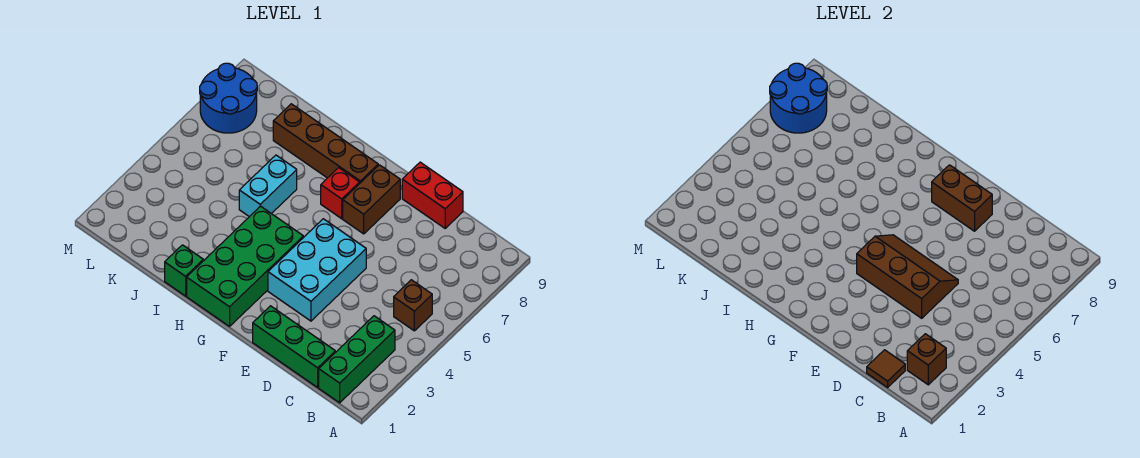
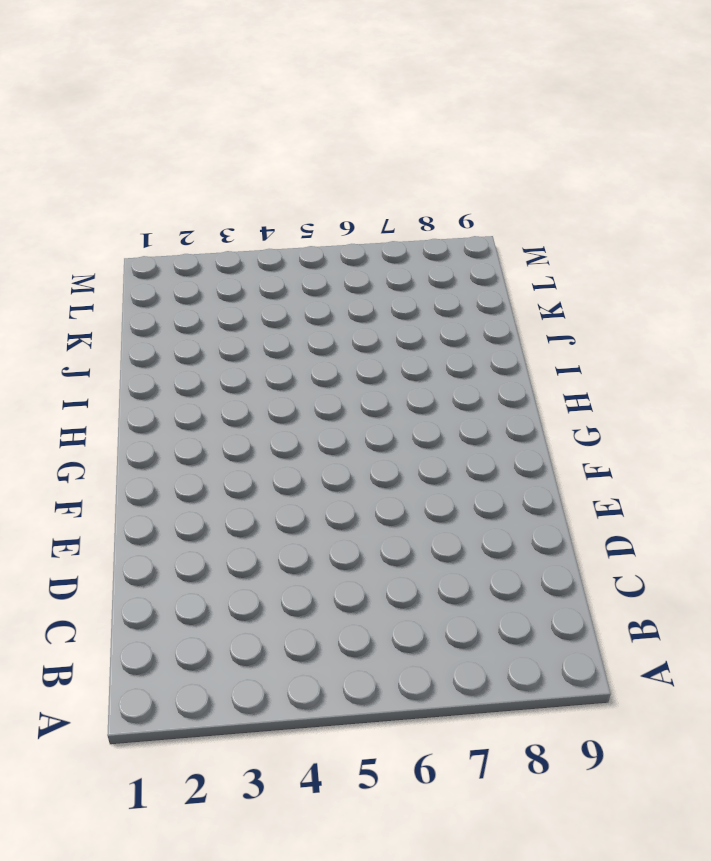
none -> green 1x3 brick [319,316,395,403]
none -> brown 1x1 brick [394,280,432,331]
none -> green 1x3 brick [253,306,335,387]

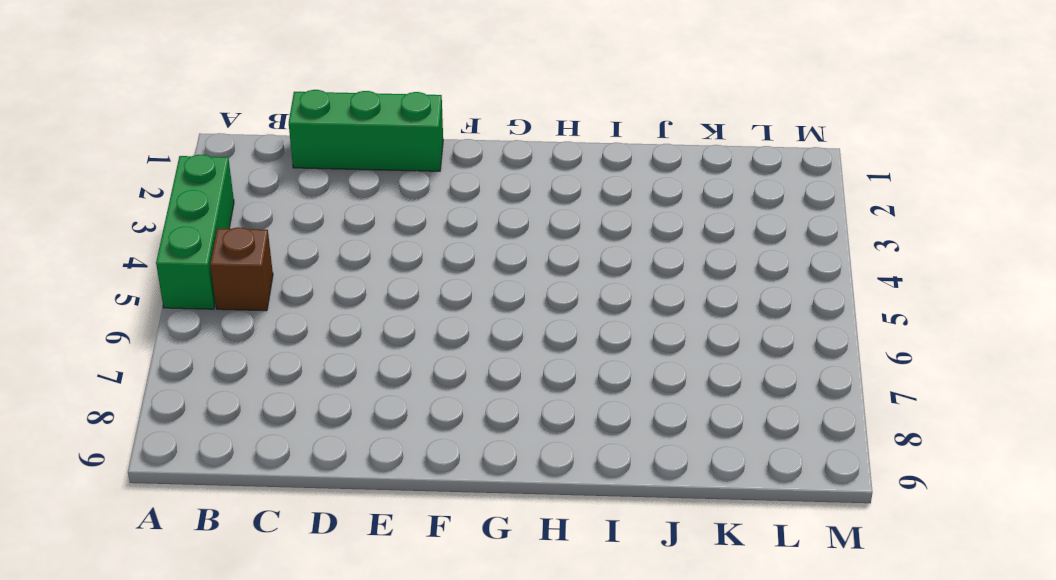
green 1x3 brick [156,155,234,309] -> green 1x3 brick moved to [319,316,395,403]
none -> red 1x2 brick [402,162,463,228]
none -> cyan 2x3 brick [268,219,366,321]
none -> brown 1x2 brick [343,165,400,234]

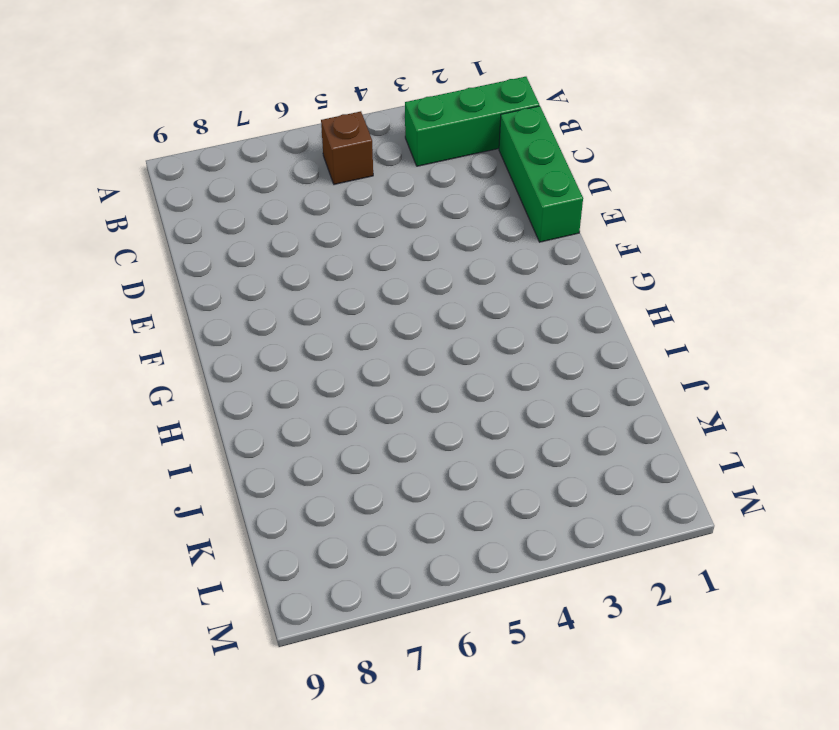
none -> red 1x2 brick [402,162,463,228]
none -> cyan 2x3 brick [268,219,366,321]
none -> brown 1x2 brick [343,165,400,234]

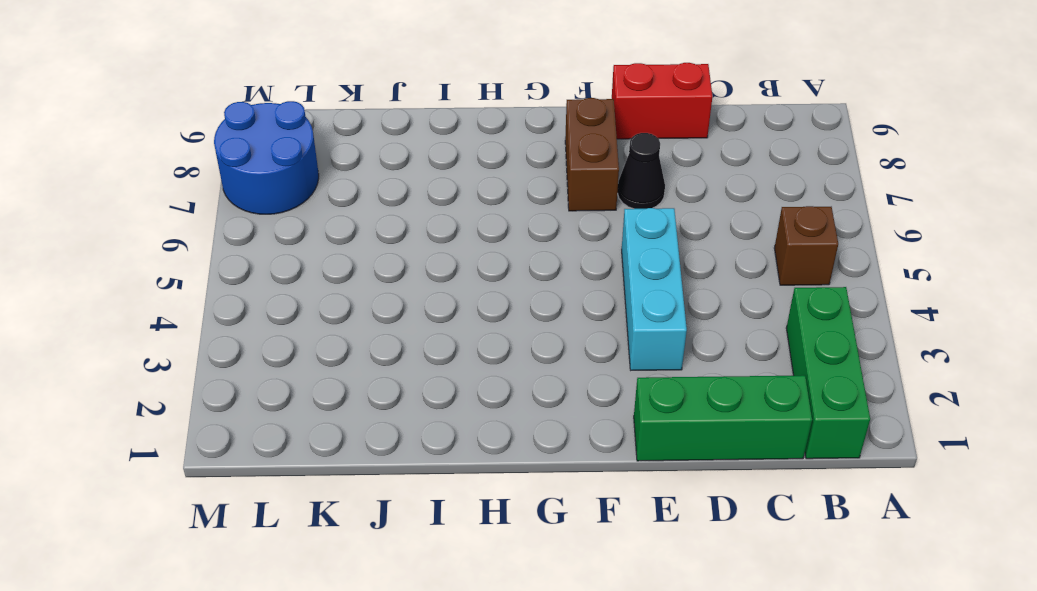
cyan 1x3 brick [622,208,687,370] -> cyan 2x3 brick [268,219,366,321]
black 1x1 cone [617,133,665,209] -> none
none -> green 2x4 brick [187,206,303,326]
none -> red 1x1 brick [321,168,360,219]
none -> brown 1x4 brick [273,104,378,183]

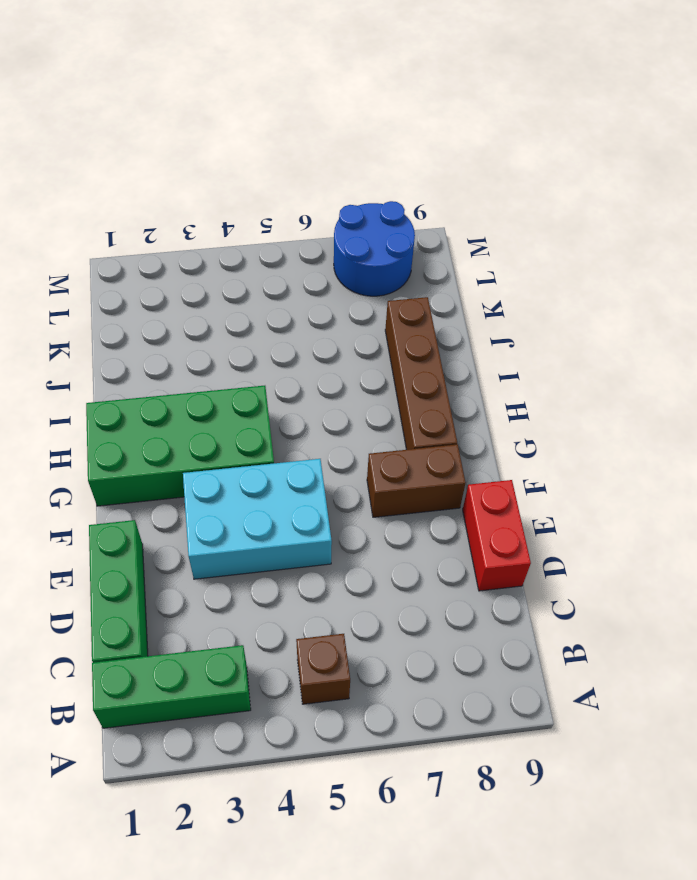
none -> red 1x1 brick [321,168,360,219]
none -> green 1x1 brick [165,245,203,296]
none -> cyan 1x2 brick [239,155,297,217]

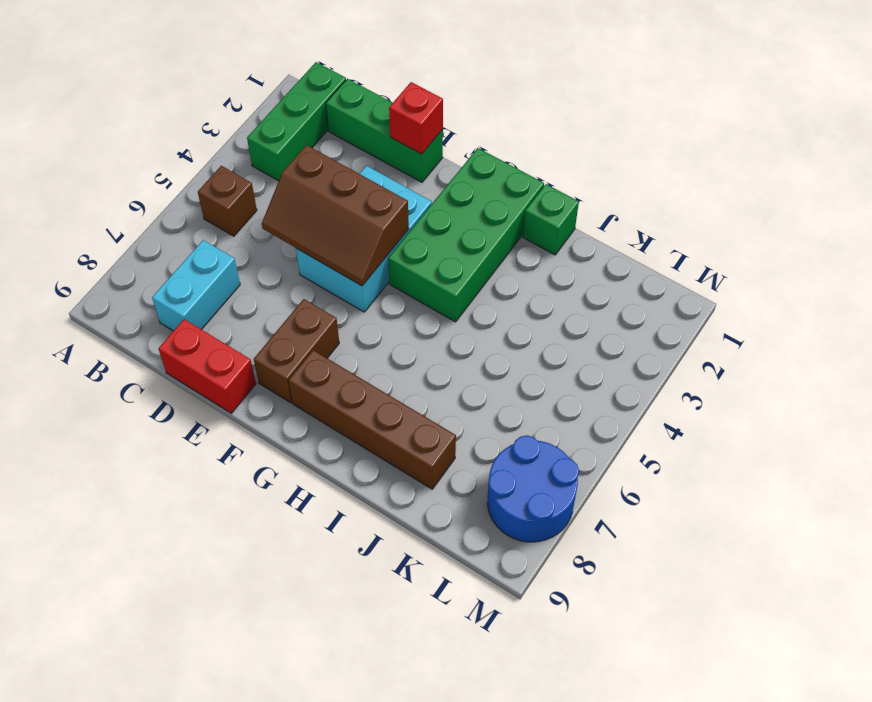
cyan 1x2 brick [152,240,240,331] -> cyan 1x2 brick moved to [239,155,297,217]
red 1x1 brick [389,82,443,154] -> red 1x1 brick moved to [321,168,360,219]
none -> brown 1x1 brick [907,334,946,385]
none -> brown 1x1 tile [867,350,905,387]
none -> brown 1x2 brick [932,165,992,231]

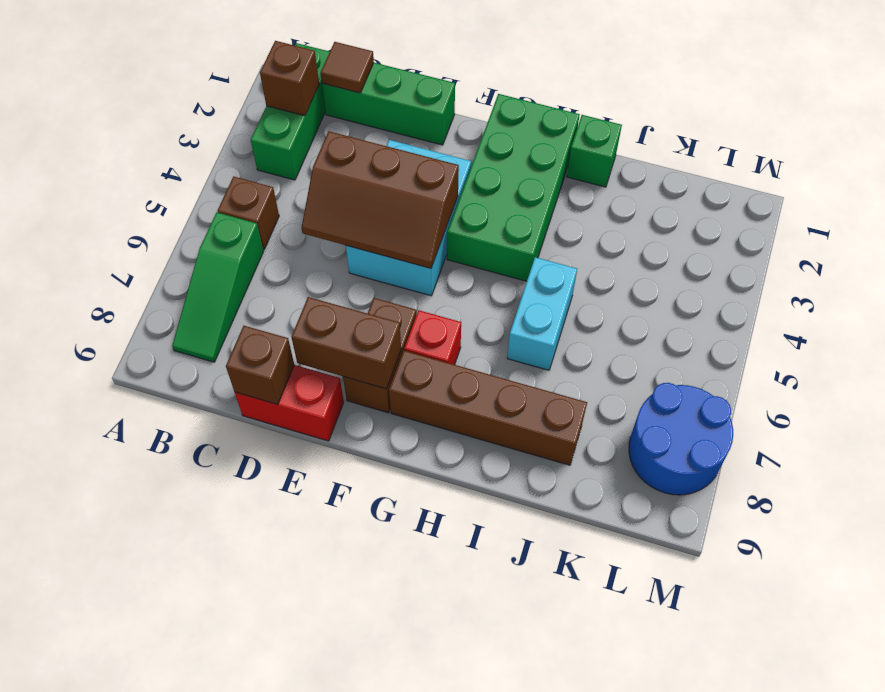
green 1x3 slope [172,213,264,362] -> none
brown 1x1 brick [226,326,294,405] -> none
none -> blue 2x2 round brick [770,63,827,133]

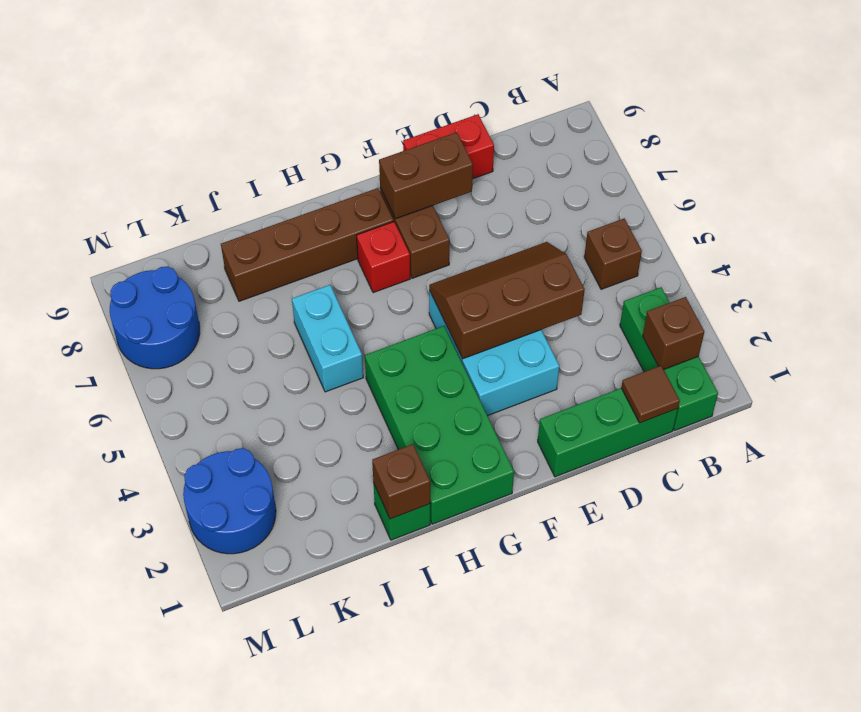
brown 1x1 brick [372,444,430,519] -> none
blue 2x2 round brick [183,448,276,554] -> blue 2x2 round brick moved to [770,63,827,133]

